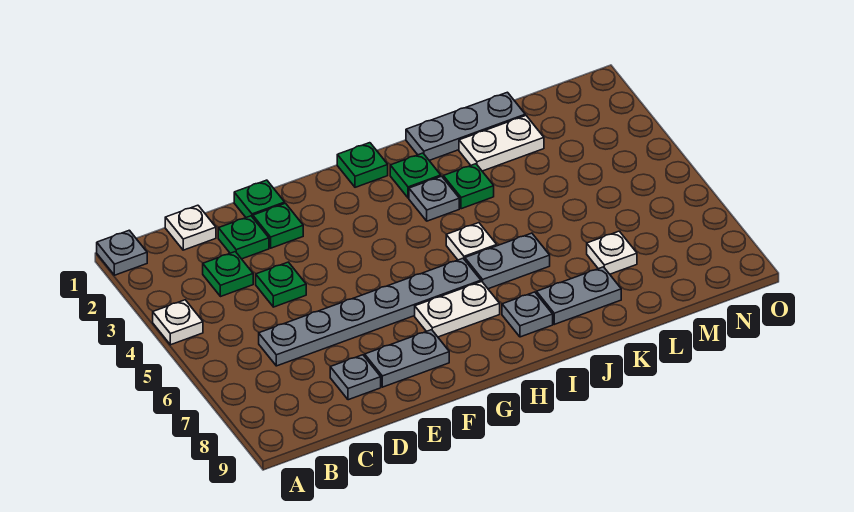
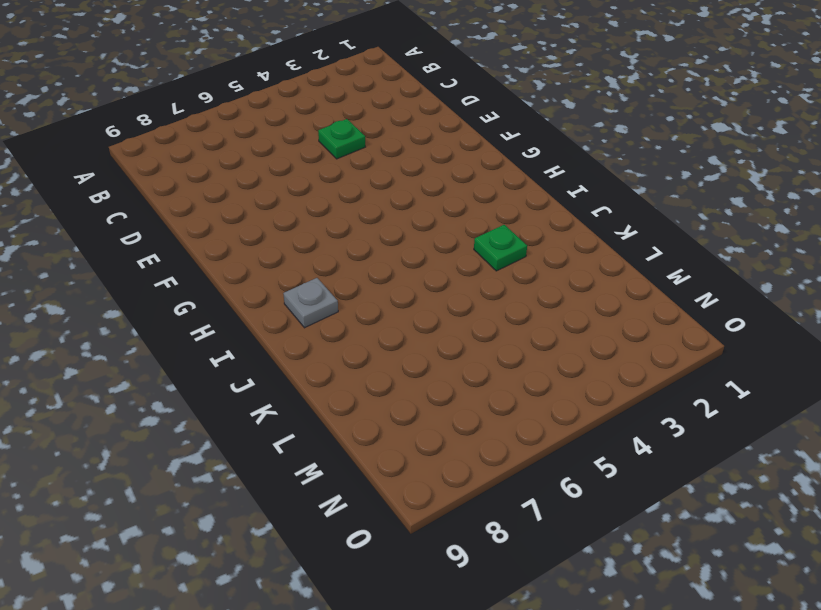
none -> grey 1x1 plate [97,230,147,275]
none -> white 1x1 plate [153,300,203,345]
none -> white 1x1 plate [165,205,216,250]

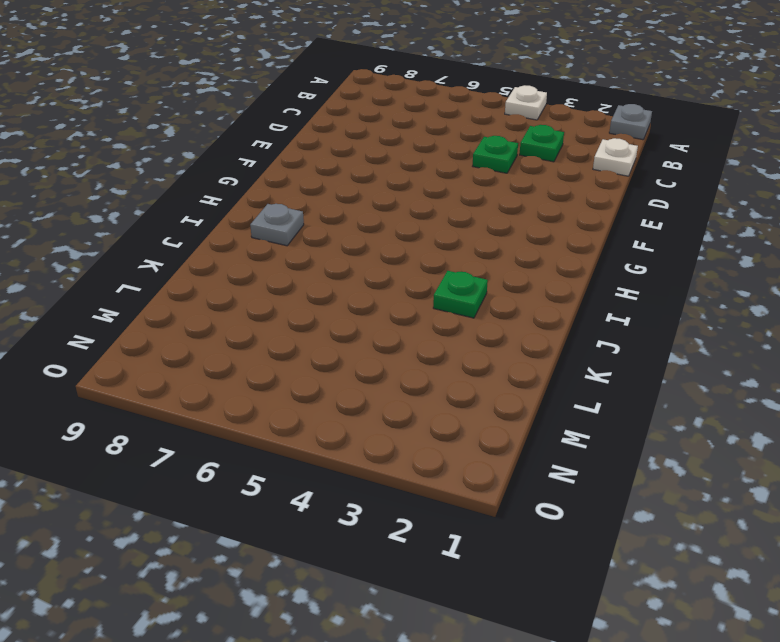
none -> grey 1x6 plate [259,258,481,366]
none -> green 1x1 plate [218,216,269,259]
none -> grey 1x1 plate [330,355,381,400]

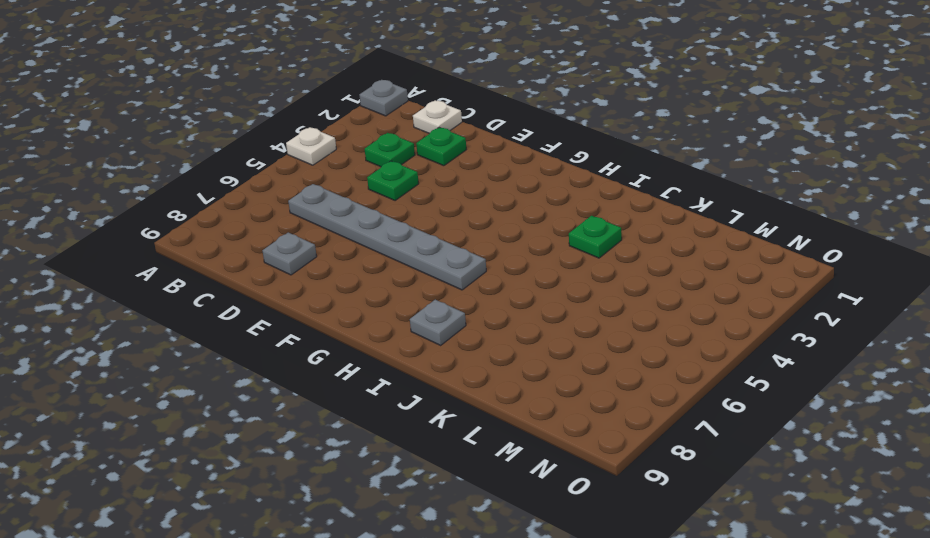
none -> green 1x1 plate [234,180,285,217]
none -> green 1x1 plate [253,203,303,248]
none -> grey 1x2 plate [365,330,449,387]

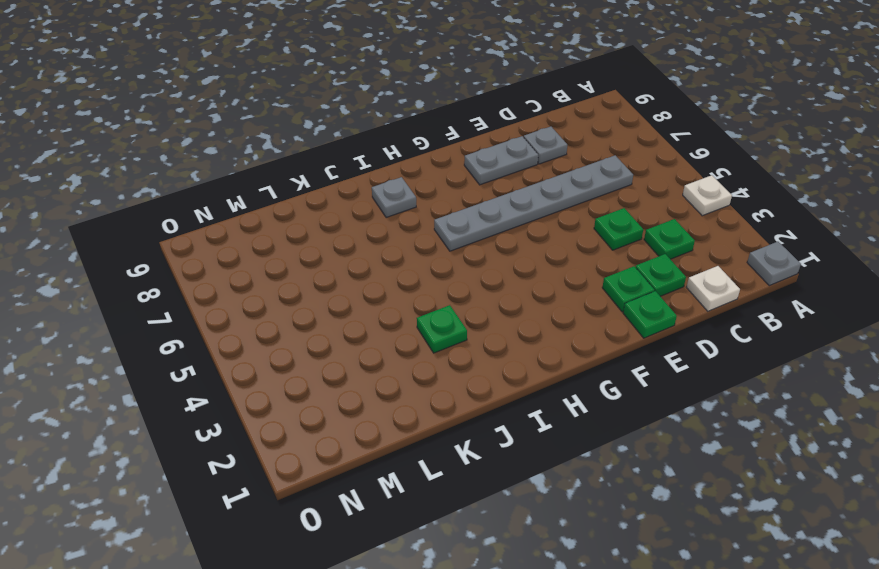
none -> white 1x2 plate [415,281,500,337]
none -> green 1x1 plate [337,143,388,187]
none -> green 1x1 plate [390,153,441,198]

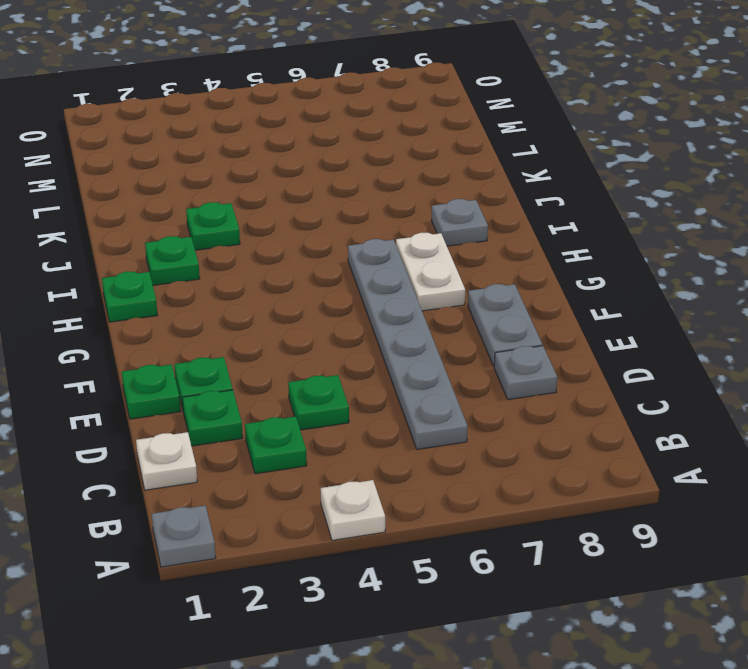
none -> grey 1x1 plate [409,176,459,221]
none -> white 1x1 plate [446,223,497,260]
none -> grey 1x2 plate [465,233,550,289]

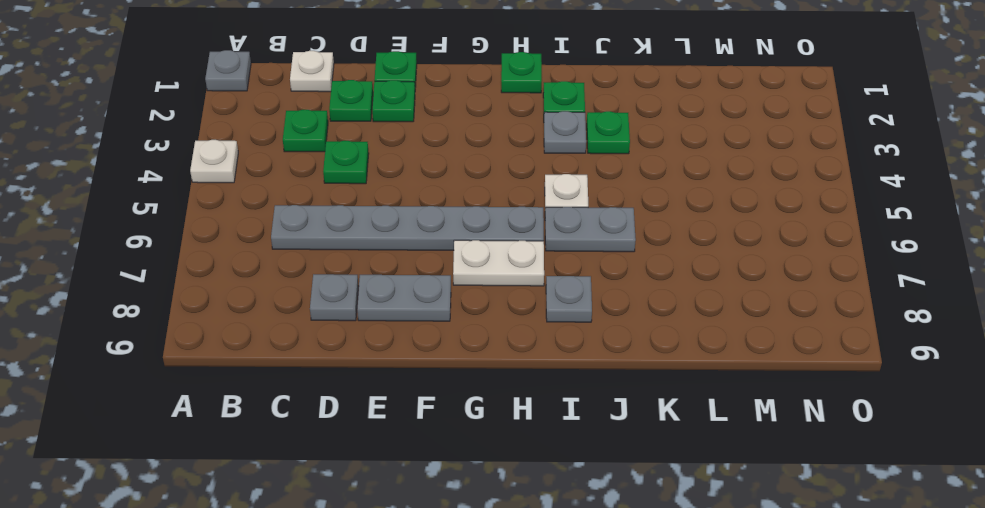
none -> grey 1x3 plate [406,92,525,160]
none -> grey 1x2 plate [537,267,621,324]
none -> white 1x2 plate [459,116,544,171]

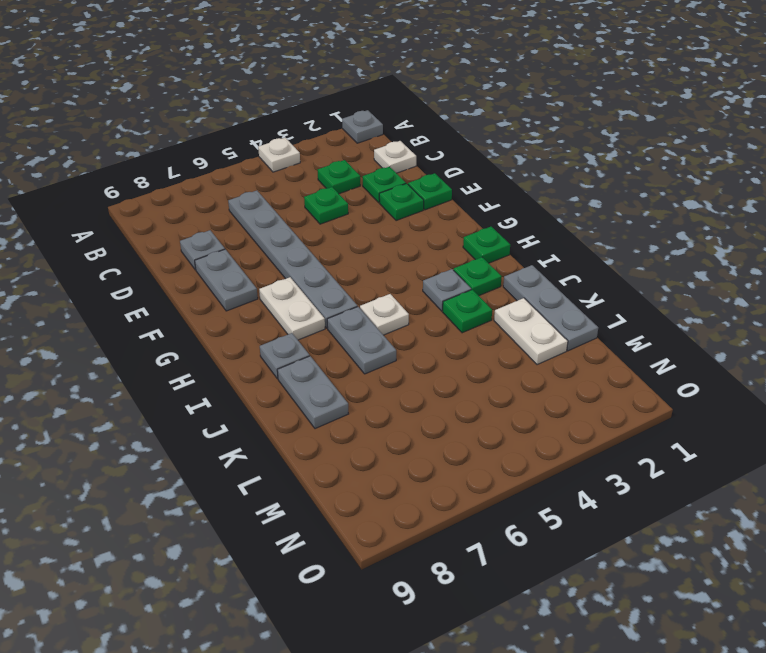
none -> white 1x1 plate [587,231,637,274]

